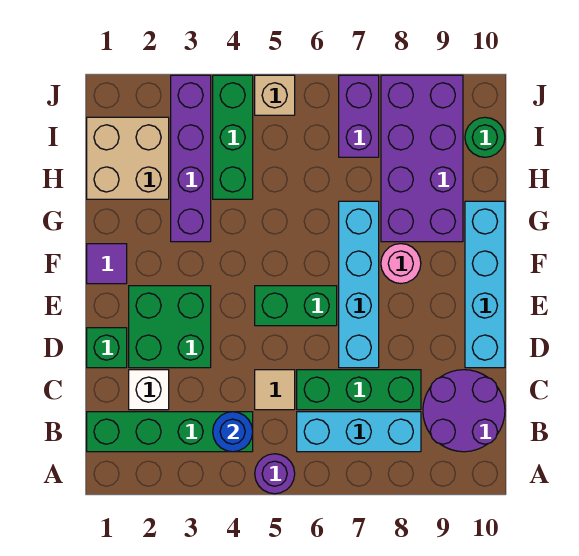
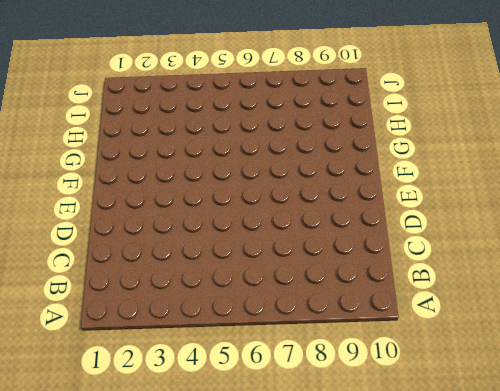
none -> purple 1x1 round brick [255,454,295,494]
none -> green 1x4 brick [87,412,253,452]
none -> cyan 1x3 brick [297,412,421,452]

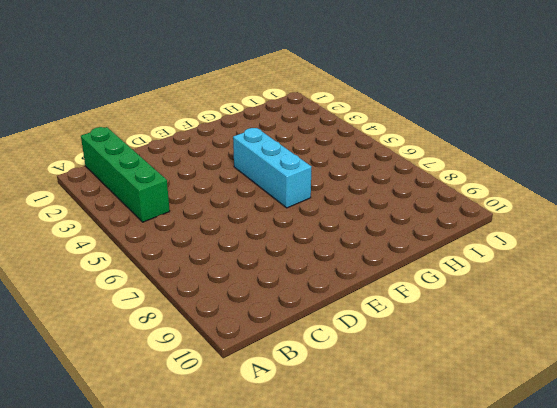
cyan 1x3 brick [233,128,311,208] -> cyan 1x3 brick moved to [297,412,421,452]
none -> purple 1x1 round brick [255,454,295,494]
none -> purple 2x2 round brick [423,370,505,452]
none -> white 1x1 brick [129,370,169,410]

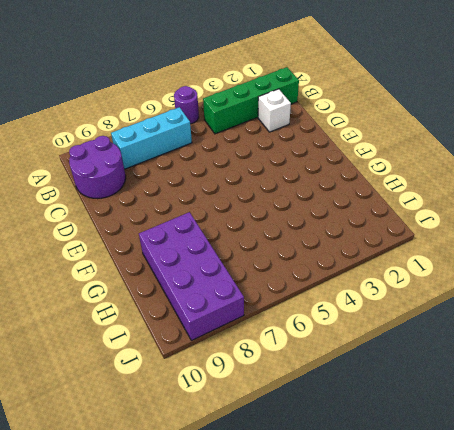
none -> tan 1x1 tile [255,370,295,410]
none -> green 1x3 brick [297,370,421,410]
none -> green 1x1 brick [87,328,127,368]

